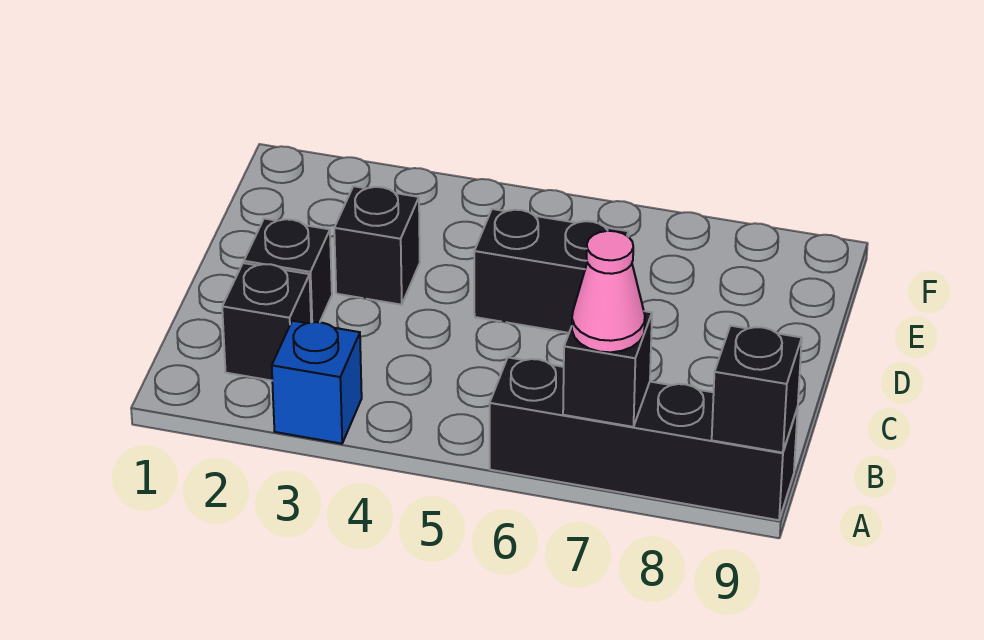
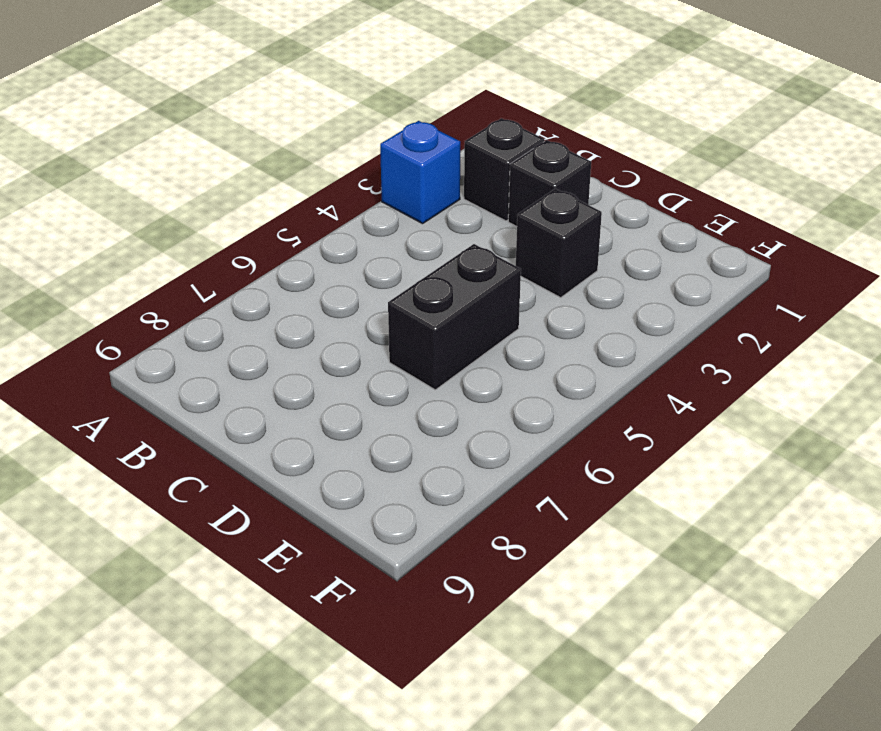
none -> black 1x4 brick [490,357,798,520]
none -> black 1x1 brick [563,311,652,427]

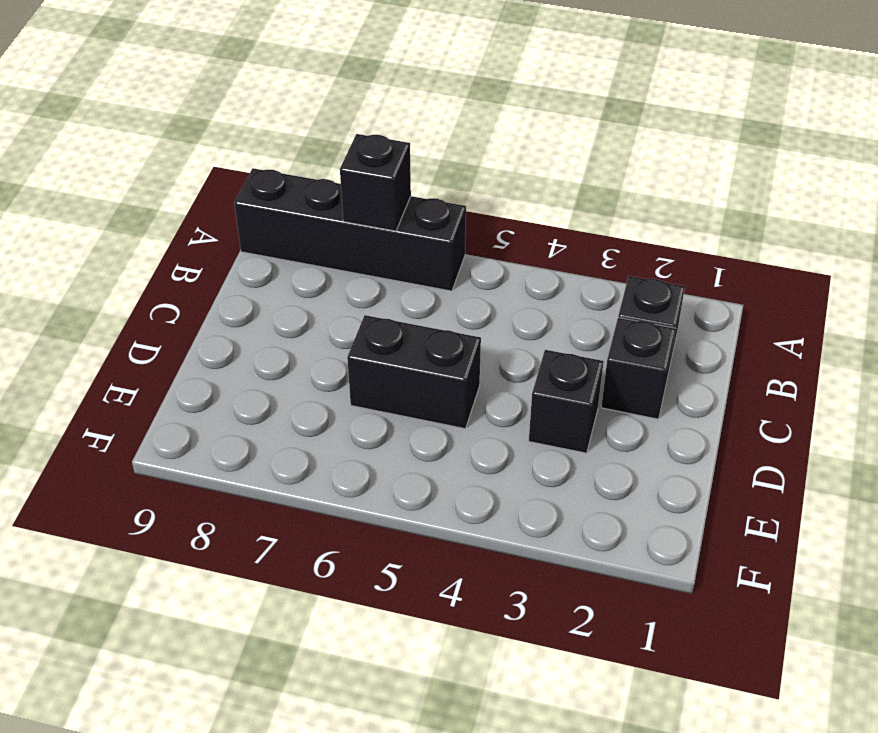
none -> blue 1x1 brick [272,321,362,444]
none -> black 1x1 brick [712,326,802,453]

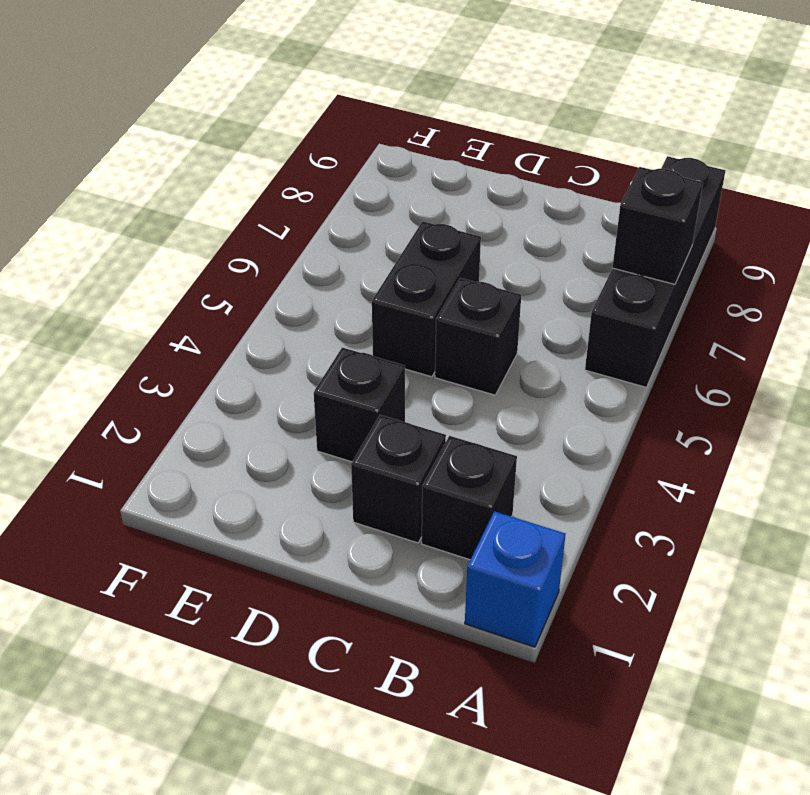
blue 1x1 brick [465,511,565,647] -> blue 1x1 brick moved to [272,321,362,444]
black 1x1 brick [435,278,521,395] -> black 1x1 brick moved to [712,326,802,453]
none -> pink 1x1 cone [572,231,645,352]

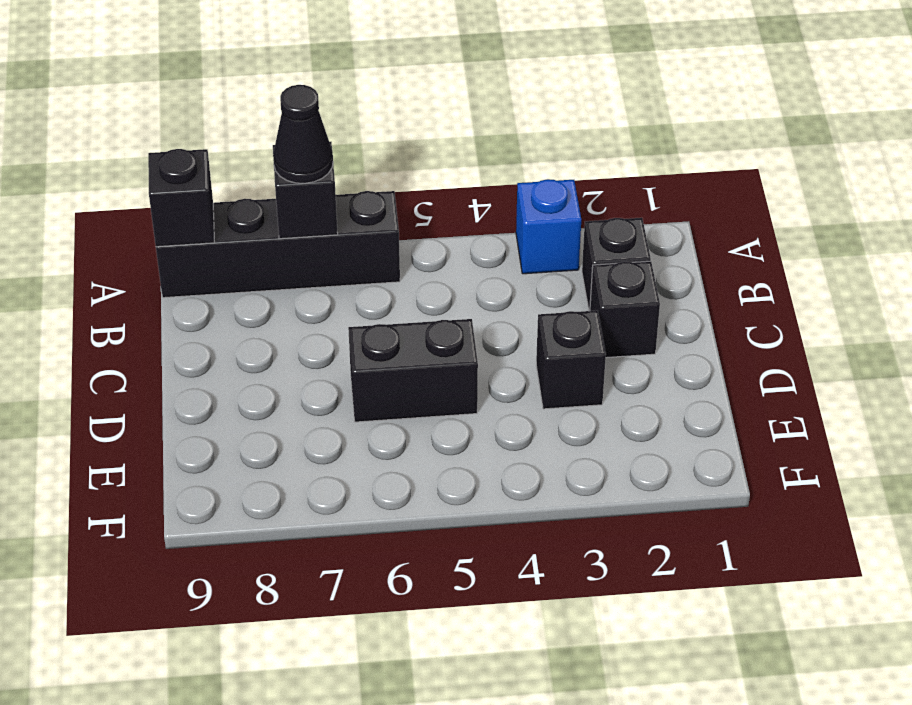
black 1x1 cone [273,85,333,183] -> pink 1x1 cone [572,231,645,352]

